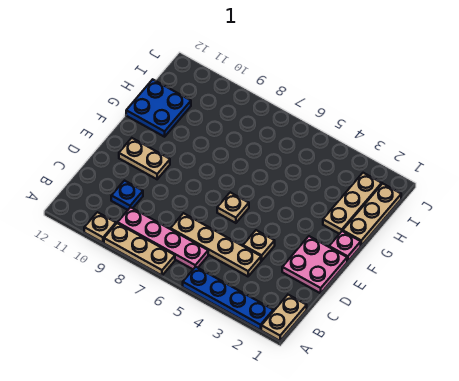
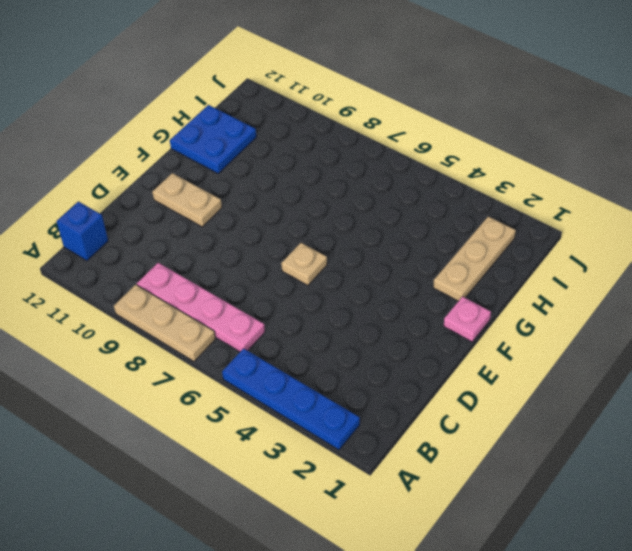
blue 1x1 brick [57,201,108,261] -> none
none -> tan 1x2 plate [261,295,307,341]
none -> tan 1x1 plate [84,212,116,243]
none -> tan 1x4 plate [170,213,261,276]

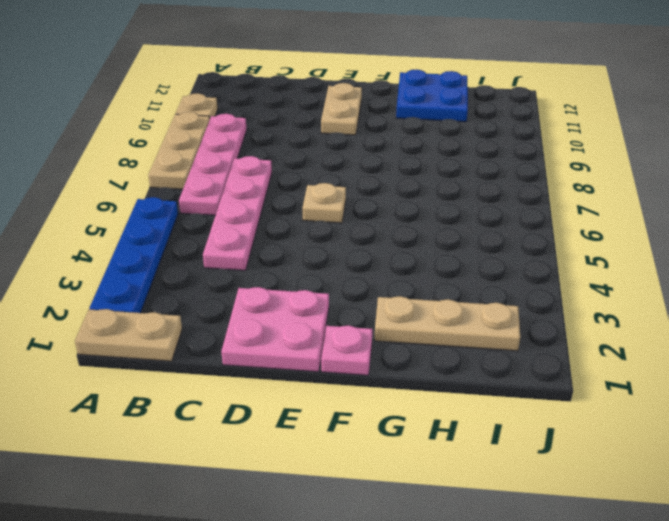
pink 1x4 plate [203,156,272,270] -> tan 1x4 plate [170,213,261,276]
none -> blue 1x1 plate [111,181,143,210]
none -> tan 1x1 plate [243,230,275,261]
none -> tan 1x3 plate [343,184,401,246]

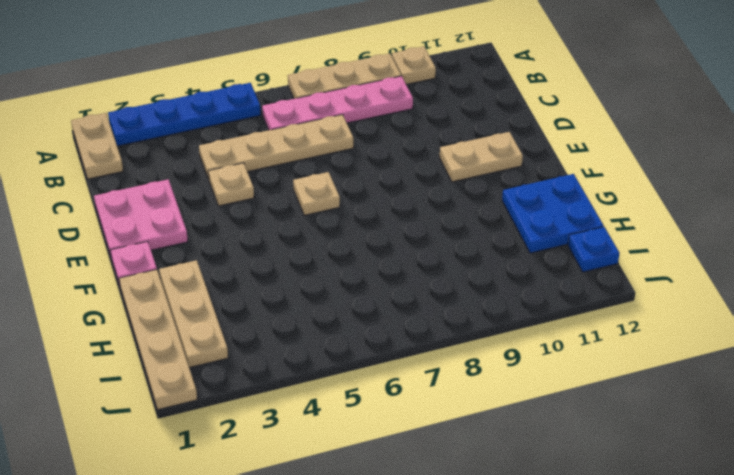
tan 1x4 plate [119,270,197,410] -> tan 1x3 plate [343,184,401,246]
blue 1x1 plate [568,227,620,272] -> blue 1x1 plate moved to [111,181,143,210]

